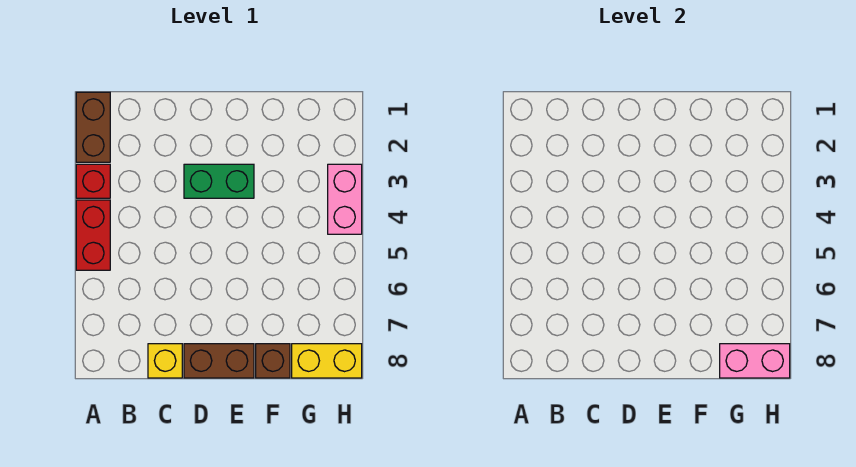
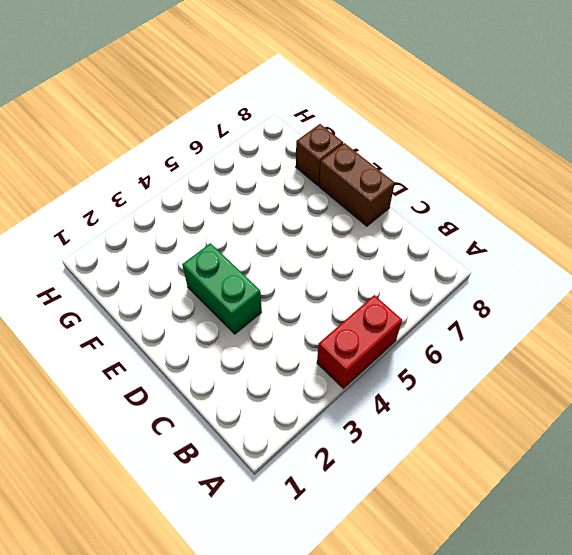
none -> brown 1x2 brick [76,92,110,162]
none -> red 1x1 brick [76,164,110,198]

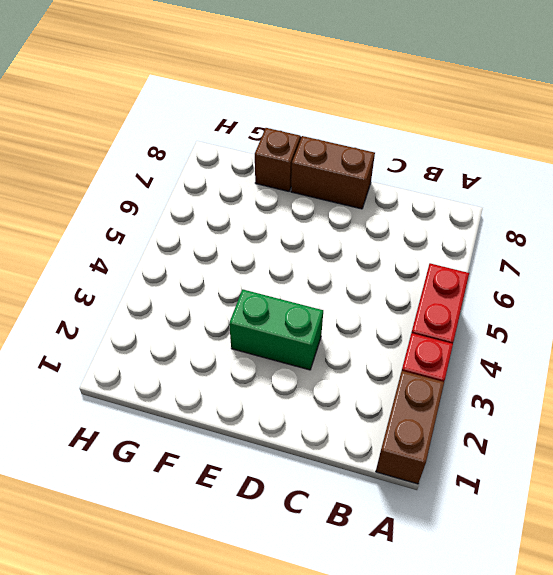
none -> yellow 1x1 brick [148,344,182,378]
none -> yellow 1x2 brick [292,344,362,378]

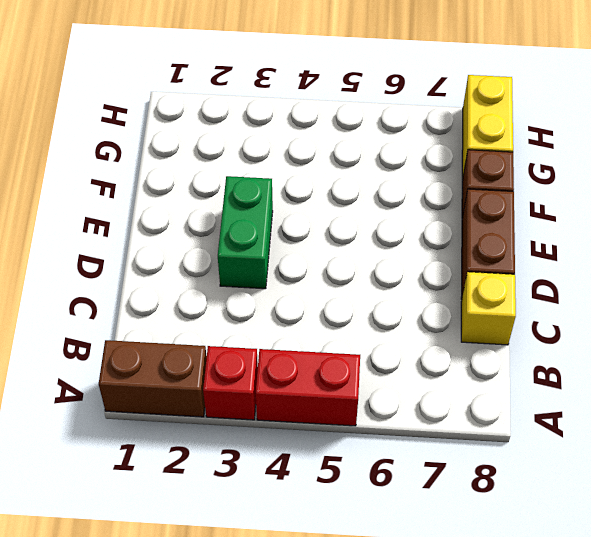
none -> pink 1x2 brick [328,164,362,234]
none -> pink 1x2 brick [720,344,790,378]

